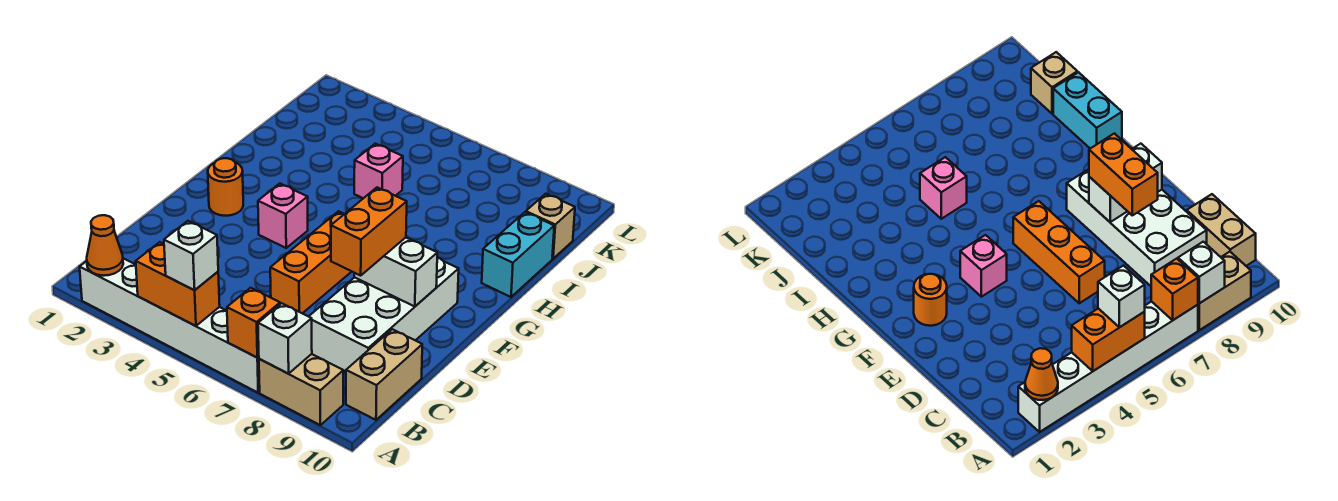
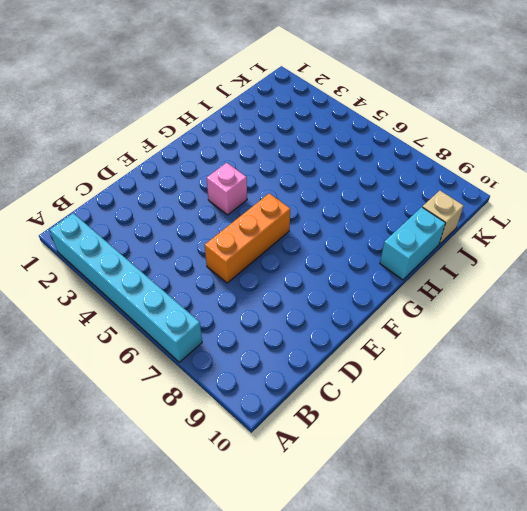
cyan 1x6 brick [50,213,202,362] -> white 1x6 brick [80,258,260,393]
none -> tan 1x2 brick [259,354,343,425]
none -> tan 1x2 brick [346,329,422,420]
none -> white 2x4 brick [309,258,459,371]

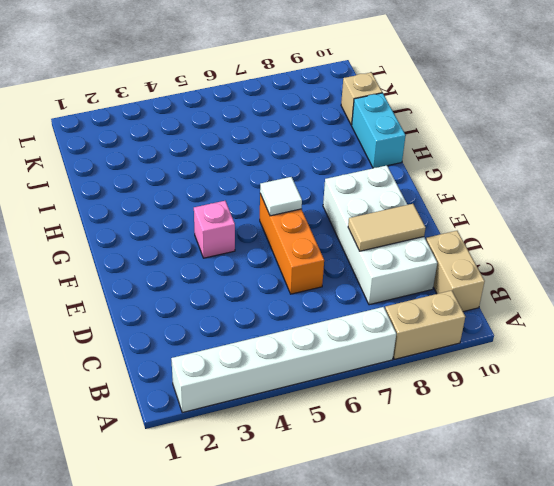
tan 1x2 tile [348,204,426,251] -> none
white 1x1 tile [260,177,302,216] -> none
none -> orange 1x1 round brick [208,158,243,216]
none -> pink 1x1 brick [354,144,403,198]
none -> orange 1x1 cone [87,215,123,276]

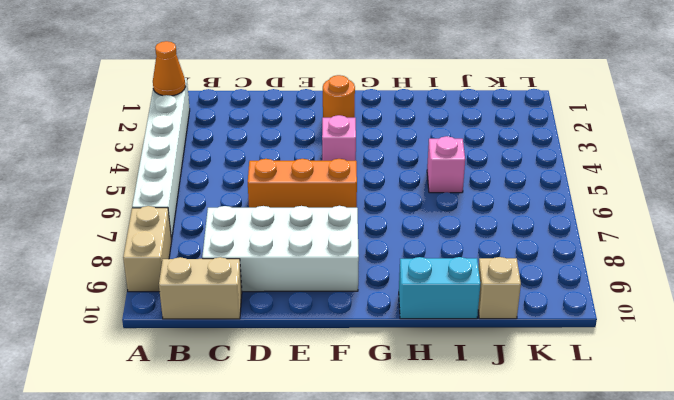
none -> orange 1x2 brick [136,242,220,326]
none -> orange 1x1 brick [227,288,280,358]
none -> white 1x1 brick [258,303,312,374]

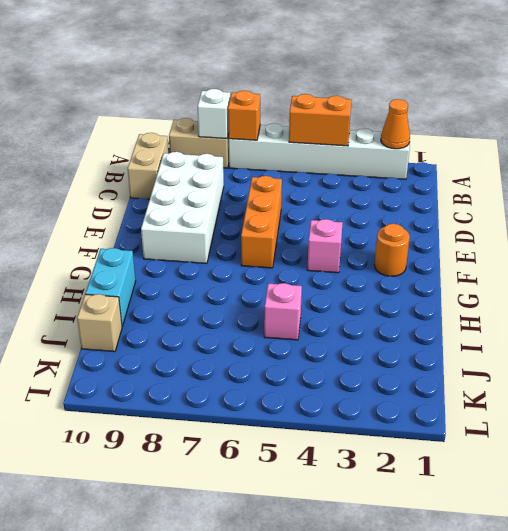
none -> white 1x2 brick [354,238,437,307]
none -> white 1x1 brick [164,221,218,290]
none -> orange 1x2 brick [331,188,407,276]

